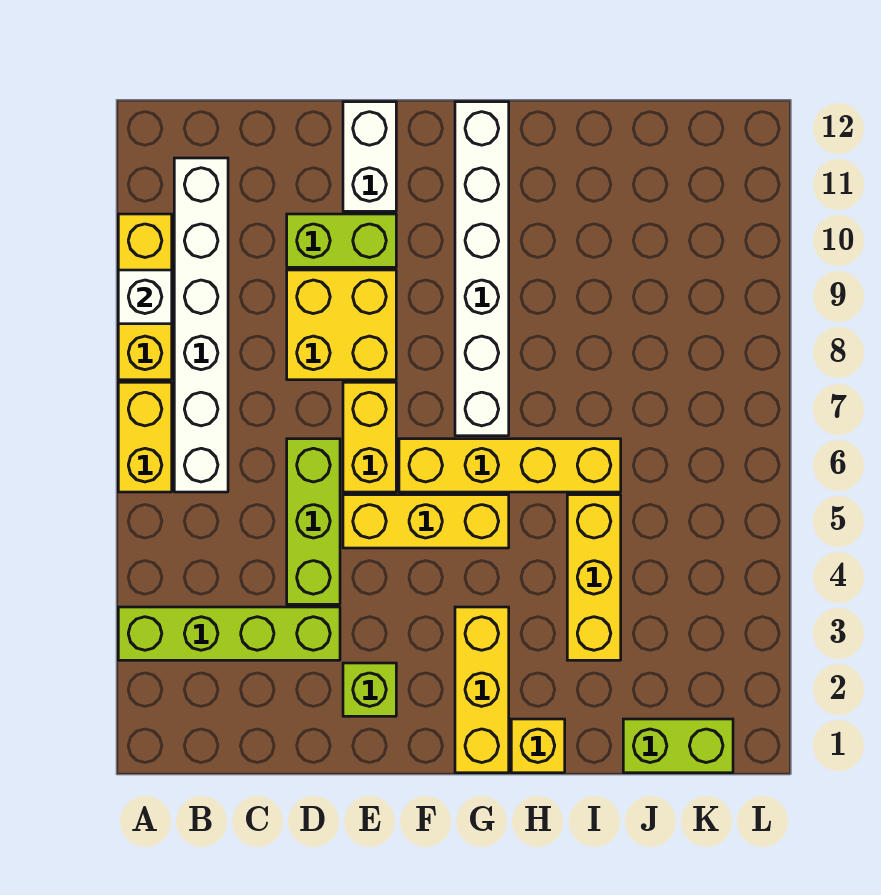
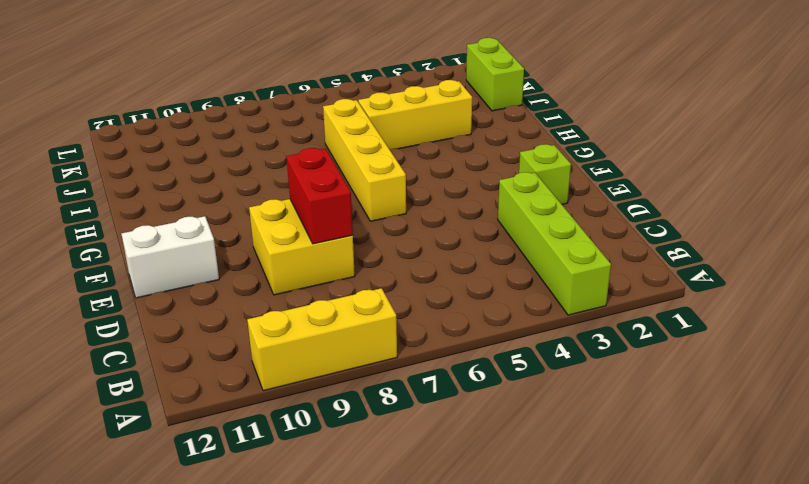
red 1x2 brick [286,148,353,244] -> none
none -> yellow 1x2 brick [118,382,172,492]
none -> white 1x6 brick [174,158,228,492]
none -> lime 1x3 brick [287,439,340,604]

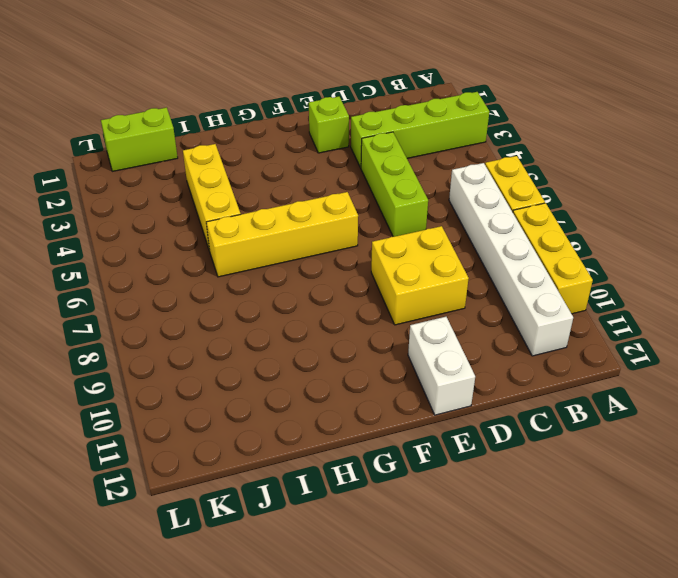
none -> lime 1x2 brick [287,214,396,267]
none -> yellow 1x3 brick [343,495,509,548]
none -> yellow 1x2 brick [343,382,396,492]

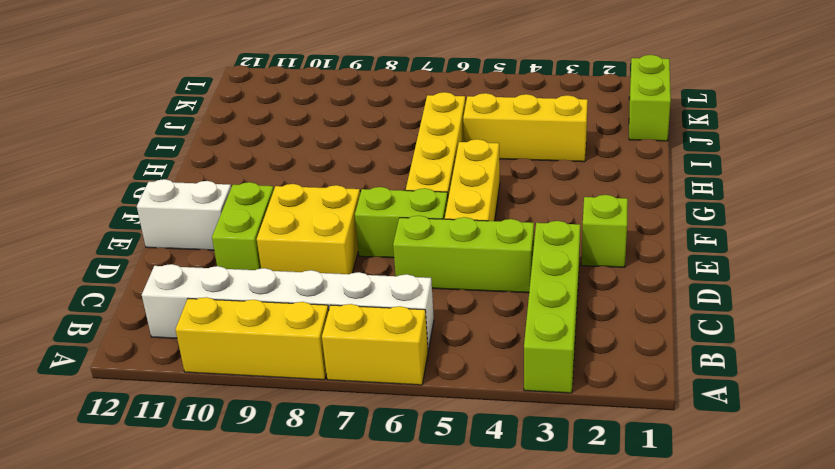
lime 1x2 brick [355,187,448,258] -> yellow 1x2 brick [343,382,396,492]
none -> yellow 1x3 brick [455,607,509,773]
none -> white 1x6 brick [455,102,509,436]
none -> yellow 1x1 brick [511,719,565,773]

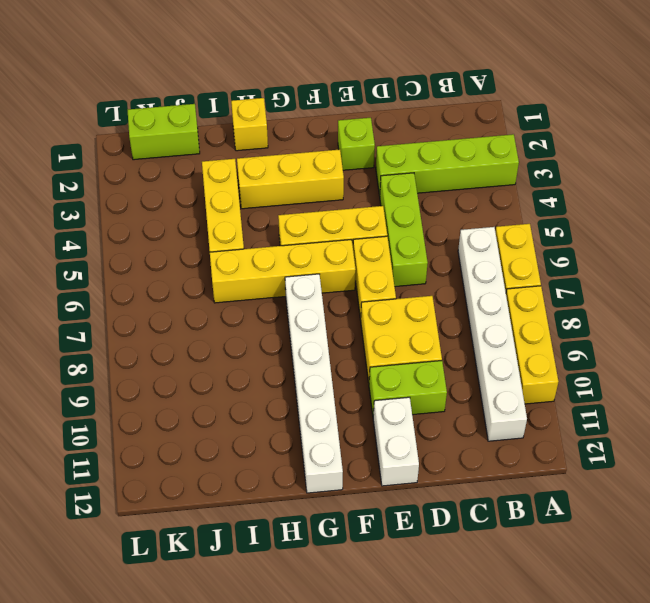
yellow 1x3 brick [237,150,344,209] -> yellow 1x3 brick turned to [455,607,509,773]
none -> white 1x1 brick [118,270,172,324]

